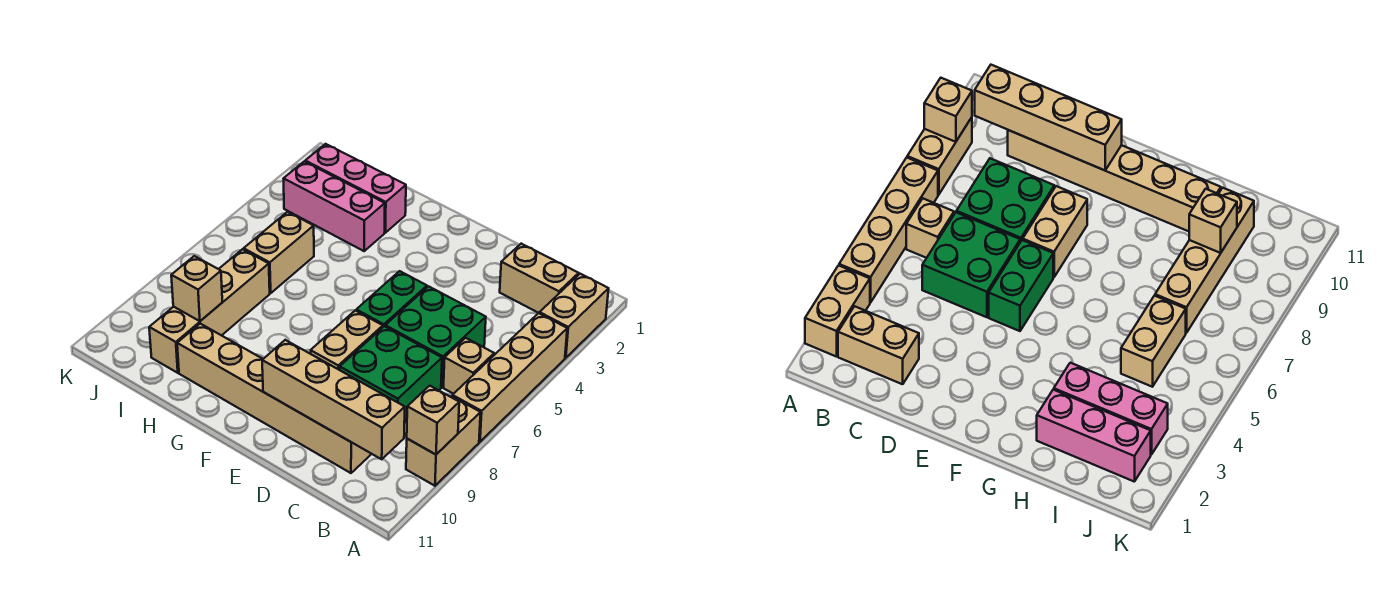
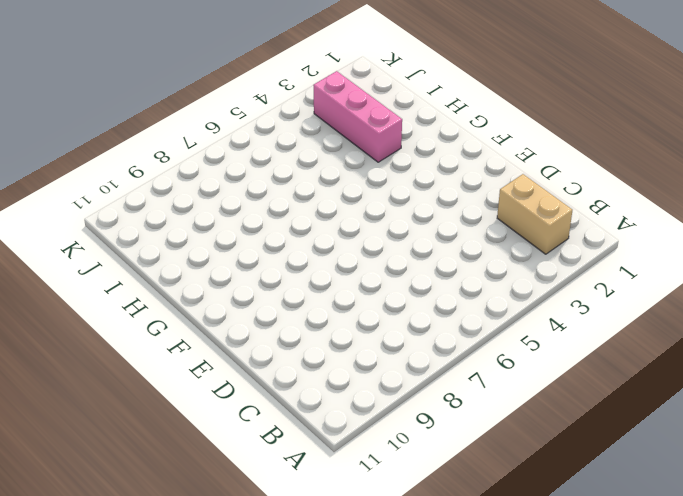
none -> tan 1x2 brick [539,274,609,358]
none -> tan 1x4 brick [452,313,567,442]
none -> tan 1x2 brick [406,396,481,486]

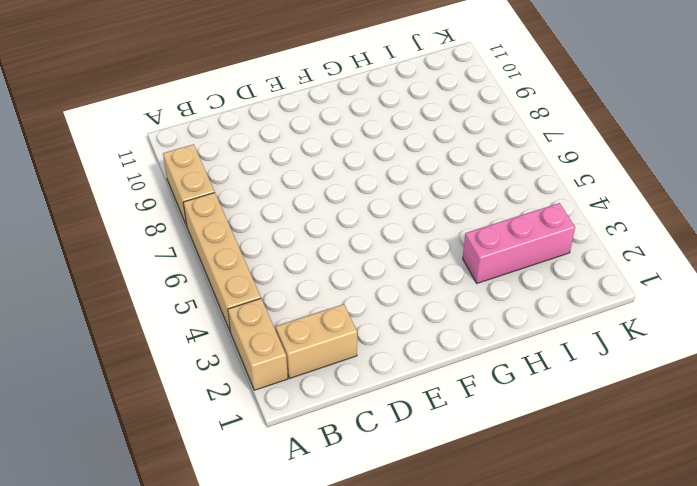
none -> tan 1x1 brick [443,338,494,394]
none -> green 2x2 brick [385,286,486,387]
none -> green 2x2 brick [340,326,442,423]

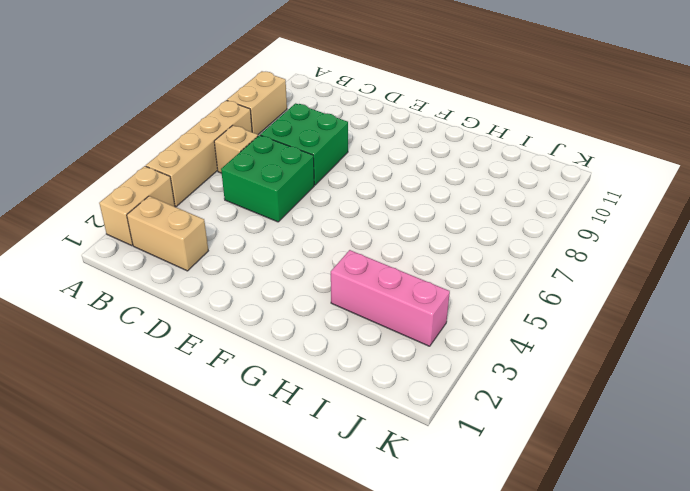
none -> tan 1x6 brick [177,324,371,473]
none -> green 1x2 brick [356,271,427,327]
none -> tan 1x2 brick [311,311,383,370]

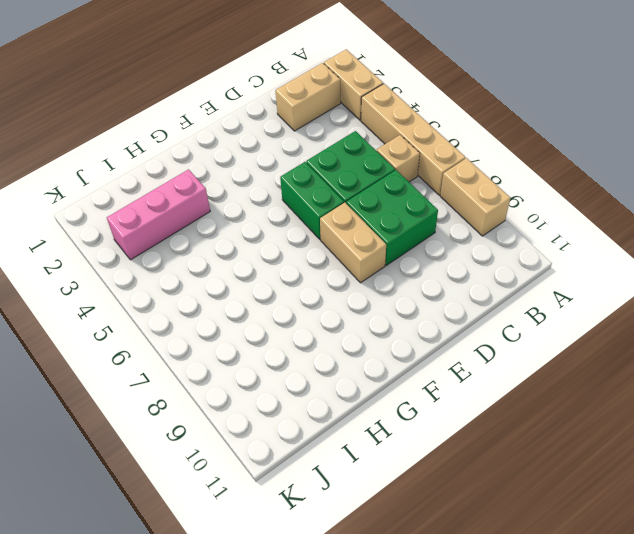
none -> tan 1x6 brick [177,324,371,473]
none -> pink 1x3 brick [305,144,406,233]
none -> tan 1x2 brick [244,212,314,293]

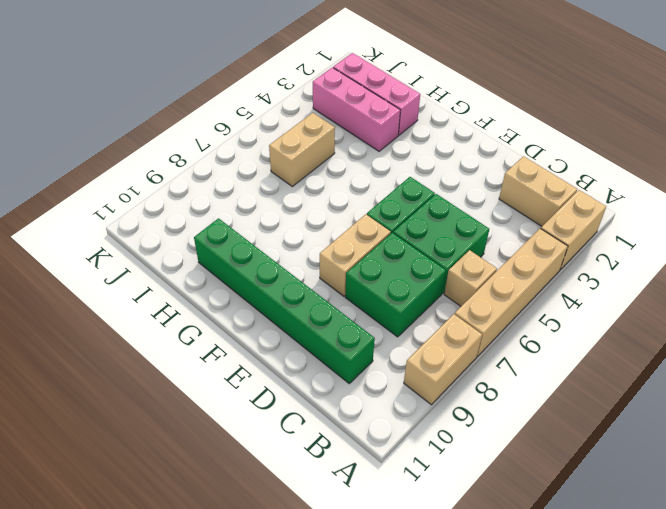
green 1x6 brick [194,218,375,383] -> tan 1x6 brick [177,324,371,473]
none -> tan 1x4 brick [149,249,270,373]
none -> tan 1x1 brick [407,386,459,455]
none -> tan 1x4 brick [262,340,405,459]

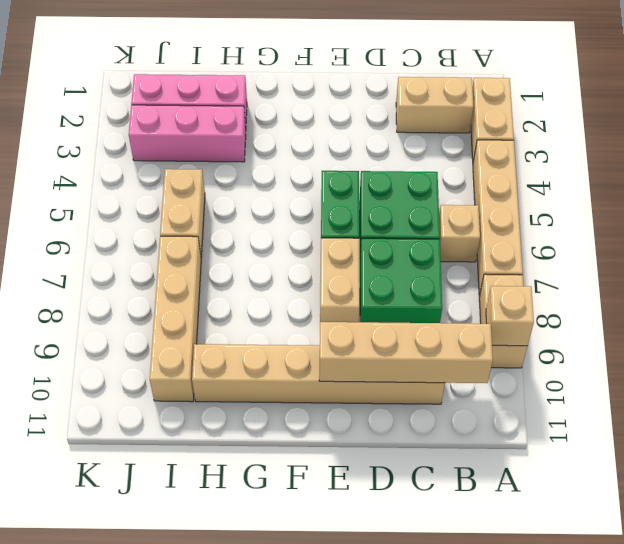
none -> tan 1x1 brick [171,256,222,321]

